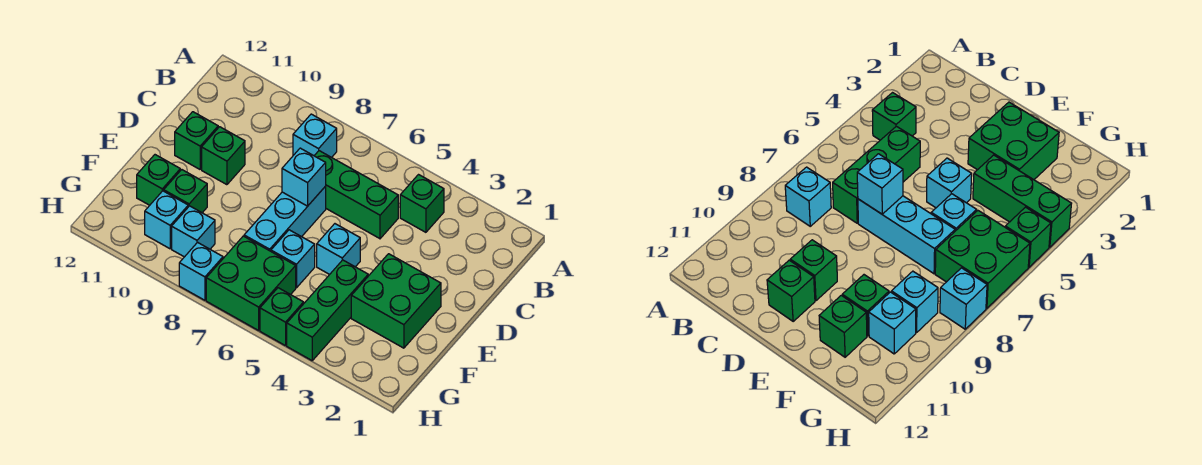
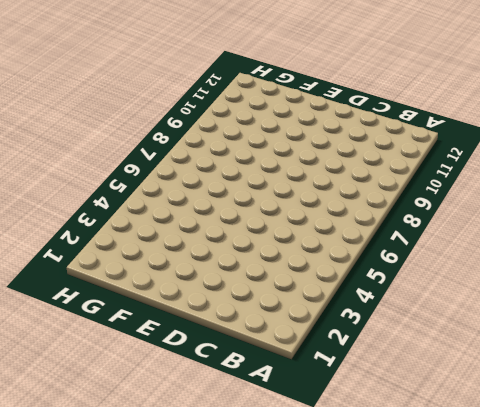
none -> green 1x1 brick [400,175,444,232]
none -> cyan 1x1 brick [293,114,337,157]
none -> green 1x3 brick [314,151,398,239]

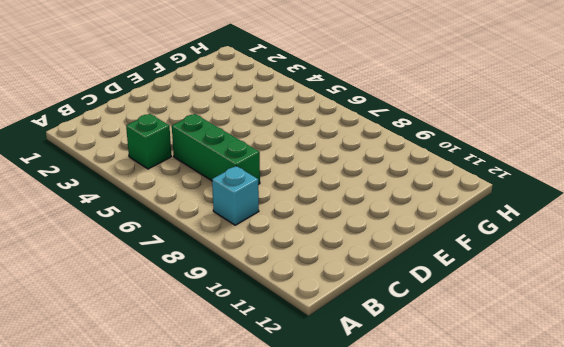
none -> cyan 1x3 brick [244,186,326,251]
none -> green 1x1 brick [202,127,245,185]
none -> green 1x1 brick [175,112,218,169]

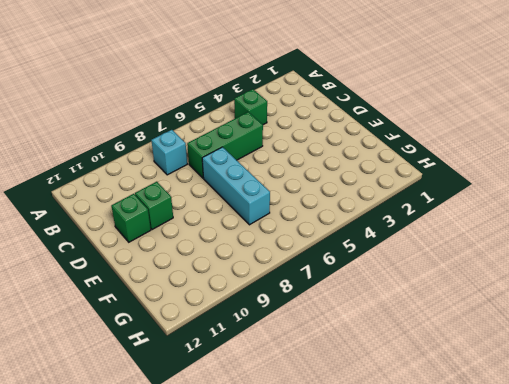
none -> green 2x2 brick [351,254,441,348]
none -> cyan 1x1 brick [317,224,360,274]
none -> green 1x3 brick [287,260,368,360]

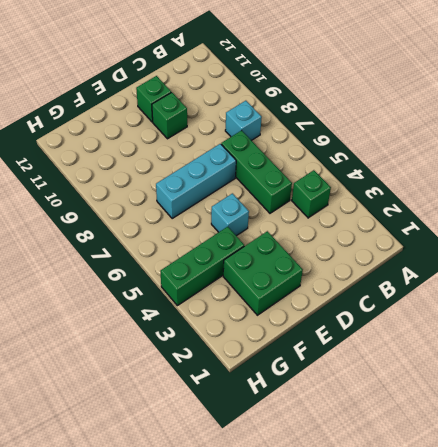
none -> cyan 1x1 brick [271,230,315,288]
none -> green 1x1 brick [164,170,207,213]
none -> green 1x1 brick [137,155,180,205]

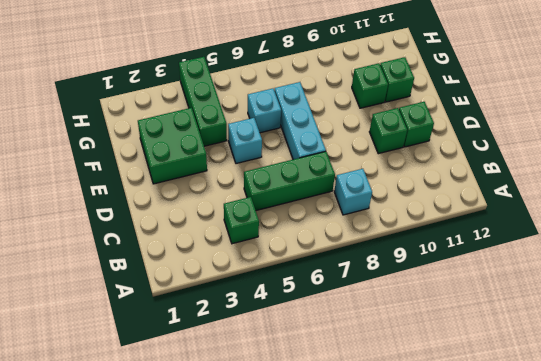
none -> green 2x2 brick [206,236,296,330]
none -> cyan 1x1 brick [172,206,215,257]
none -> cyan 1x1 brick [145,191,188,249]

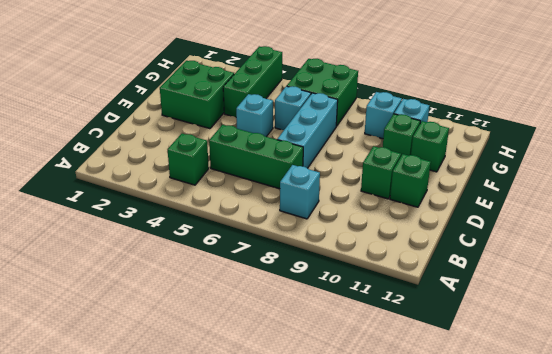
none -> green 1x1 brick [260,288,304,346]
none -> cyan 1x1 brick [179,242,223,300]
none -> cyan 1x1 brick [282,148,326,206]

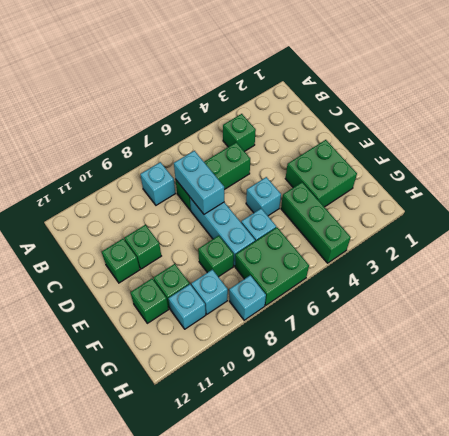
cyan 1x2 brick [174,151,224,214] -> cyan 1x1 brick [282,148,326,206]
green 1x1 brick [198,236,234,277] -> green 1x1 brick moved to [260,288,304,346]

